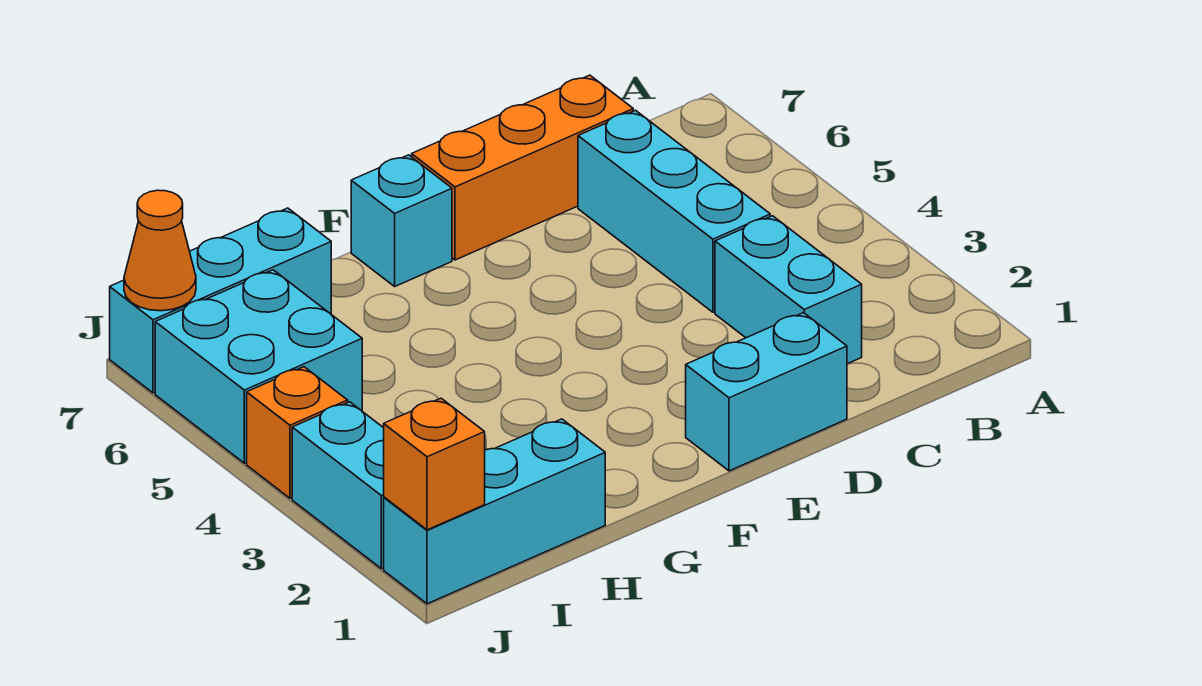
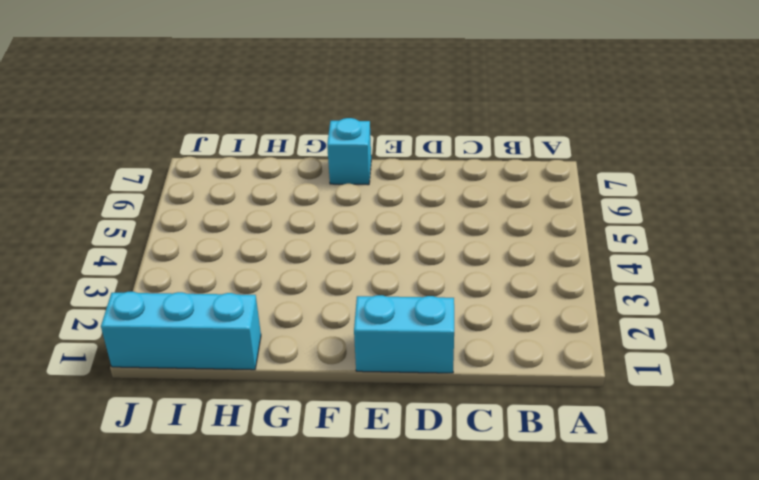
none -> cyan 1x2 brick [715,216,862,364]
none -> cyan 1x3 brick [578,110,770,312]
none -> orange 1x3 brick [412,75,633,260]

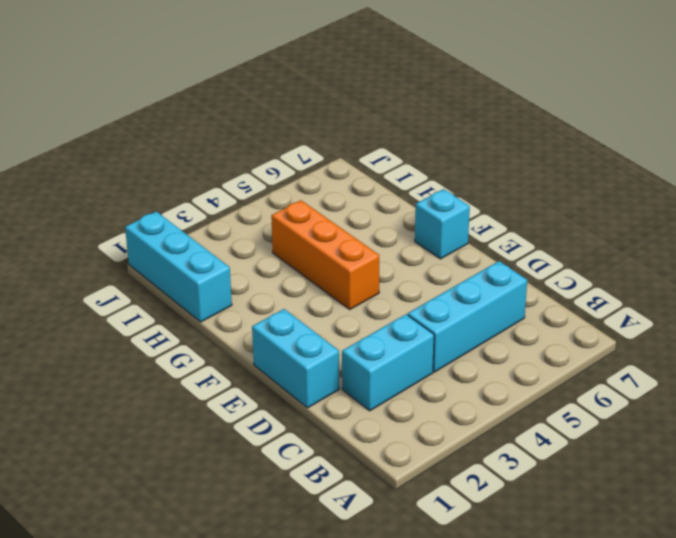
orange 1x3 brick [271,200,380,309] -> orange 1x3 brick moved to [412,75,633,260]
none -> cyan 1x3 brick [110,208,331,393]
none -> cyan 2x2 brick [155,270,362,463]
none -> cyan 1x2 brick [292,402,384,569]

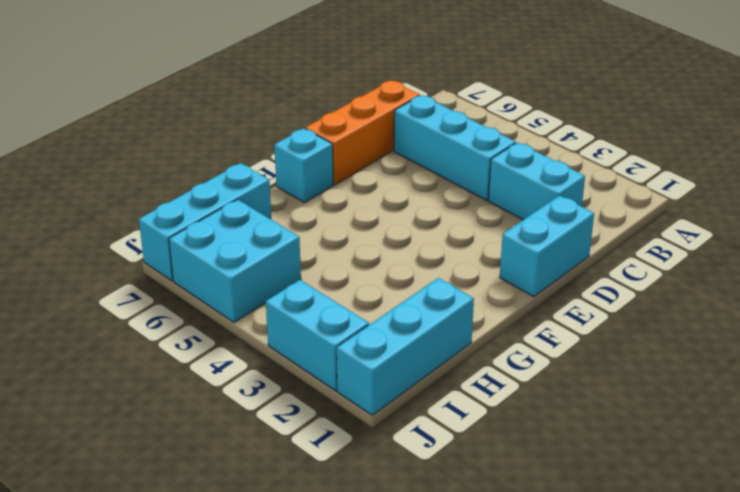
none -> orange 1x1 brick [247,367,348,498]
none -> orange 1x1 brick [384,398,485,530]
none -> orange 1x1 cone [124,190,196,311]

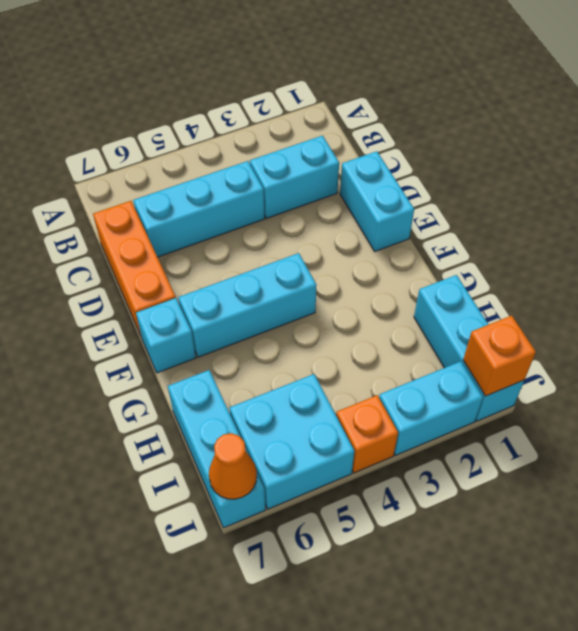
cyan 1x3 brick [178,253,317,357] -> none

